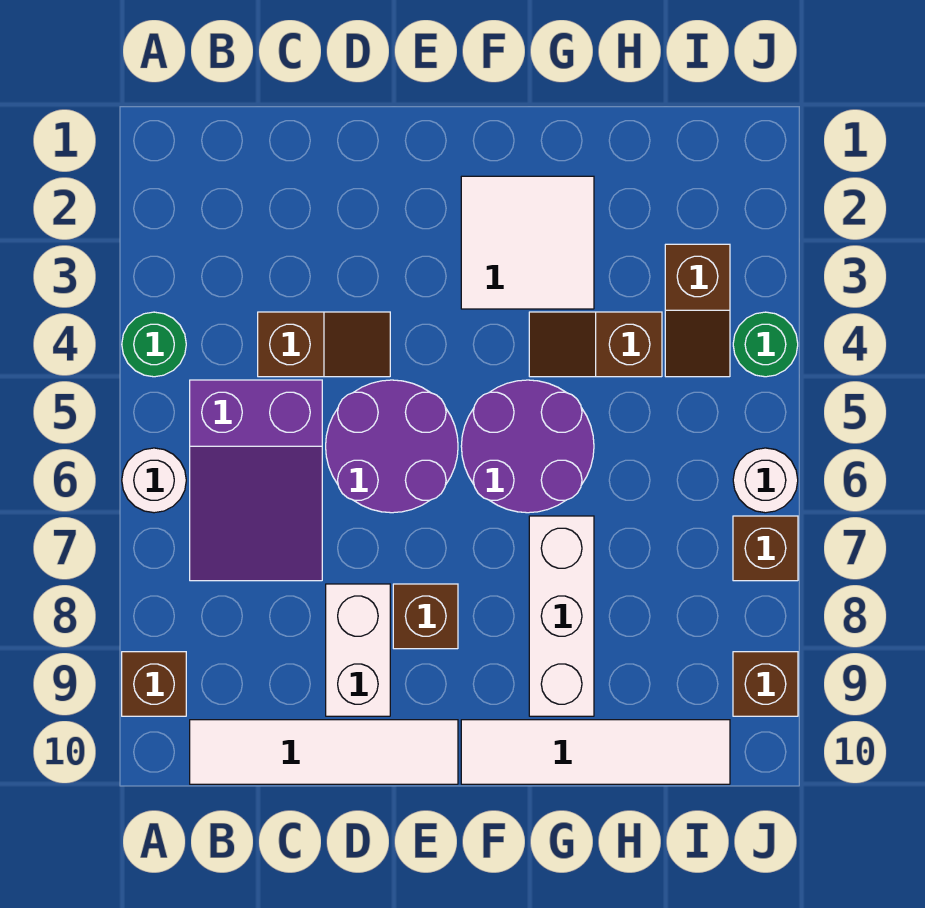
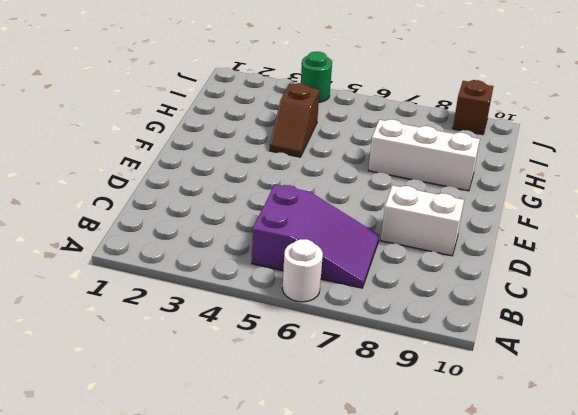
none -> green 1x1 round brick [122,312,186,377]
none -> brown 1x1 brick [122,652,186,716]
none -> white 1x4 tile [190,720,458,784]

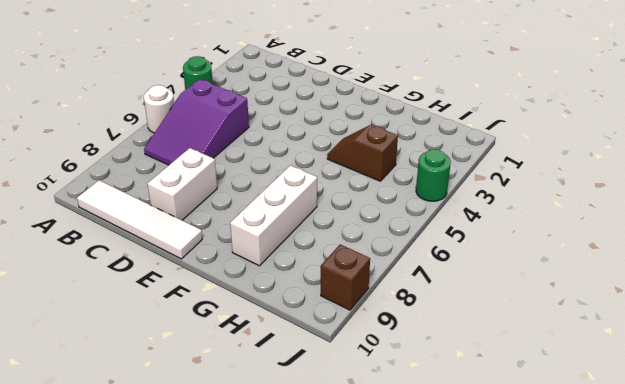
none -> brown 1x1 brick [122,652,186,716]
none -> brown 1x2 slope [258,312,390,377]
none -> purple 2x2 round brick [326,380,458,513]

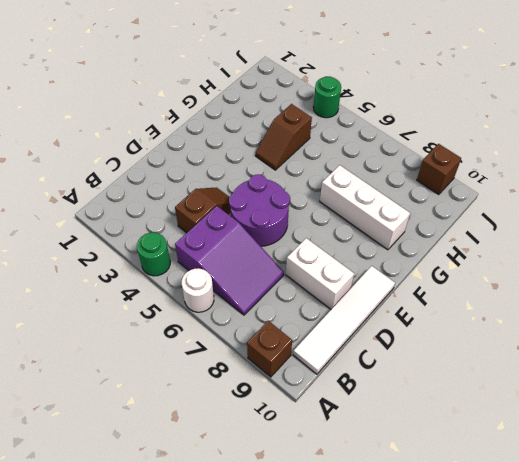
none -> brown 1x1 brick [393,584,458,649]
none -> white 2x2 tile [461,176,594,309]
none -> purple 2x2 round brick [461,380,594,513]

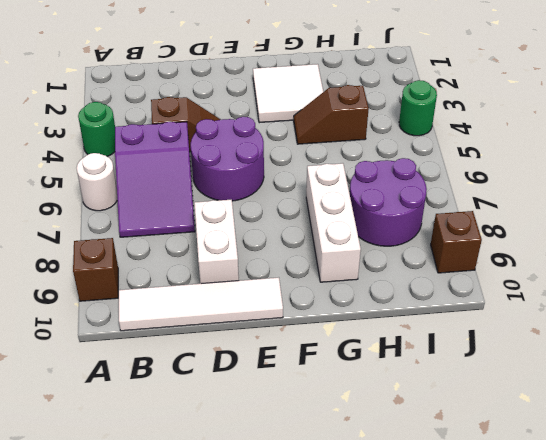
purple 2x2 round brick [350,158,427,246] -> purple 2x2 round brick moved to [461,380,594,513]
none -> brown 1x1 brick [393,584,458,649]
none -> white 1x4 tile [461,720,730,784]
none -> brown 1x2 slope [665,244,730,377]

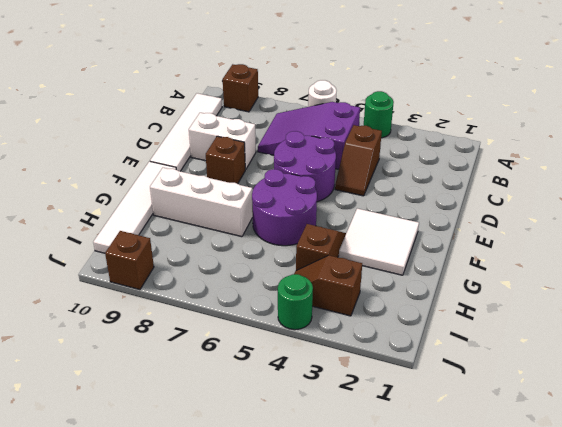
none -> white 1x1 round brick [733,448,798,513]
none -> brown 1x1 brick [733,516,798,581]

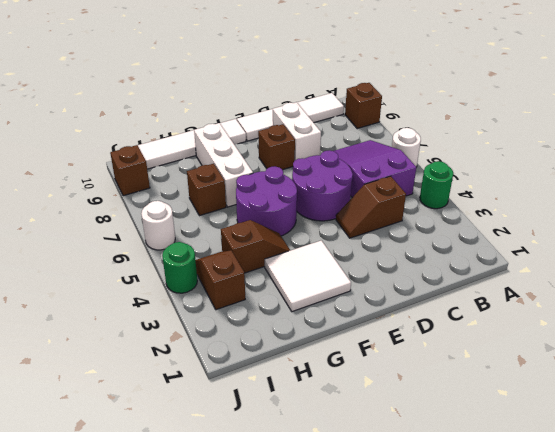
brown 1x1 brick [187,164,226,216] -> brown 1x1 brick moved to [733,516,798,581]

